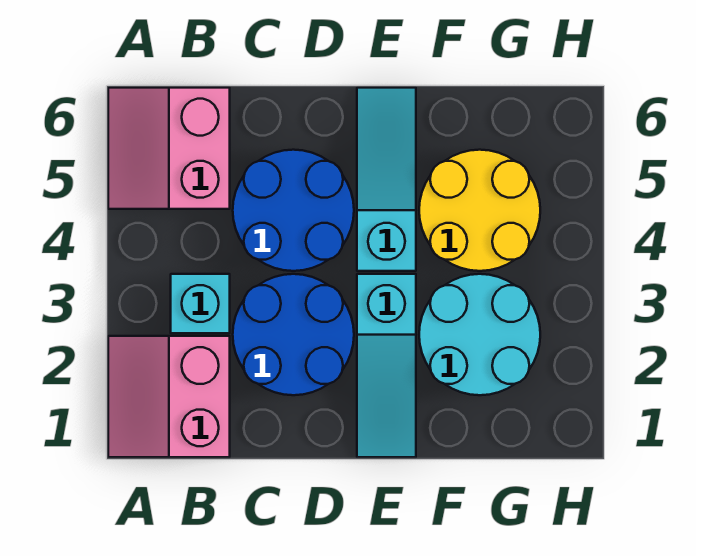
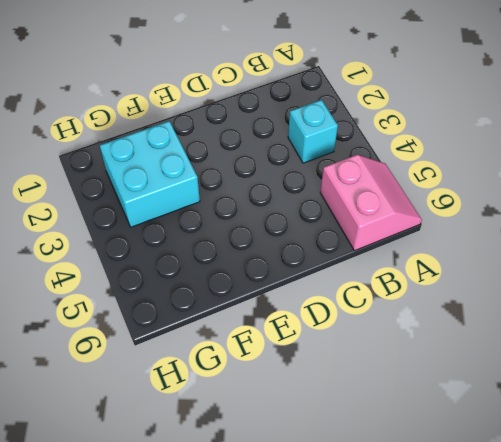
cyan 2x2 brick [100,121,200,227] -> cyan 2x2 round brick [419,274,540,395]
none -> pink 2x2 slope [108,336,230,457]
none -> blue 2x2 round brick [233,274,354,395]

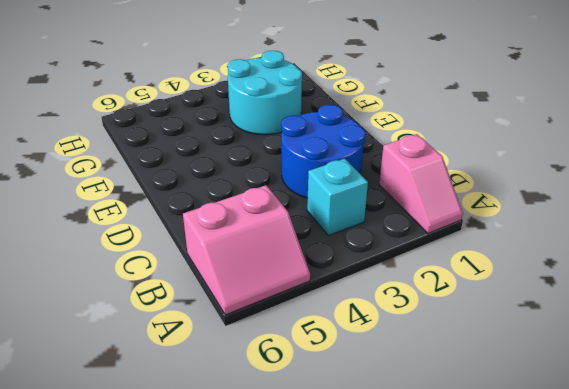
pink 1x2 slope [379,134,463,233] -> pink 2x2 slope [108,336,230,457]
none -> blue 2x2 round brick [233,150,354,271]
none -> cyan 1x3 slope [357,274,416,457]

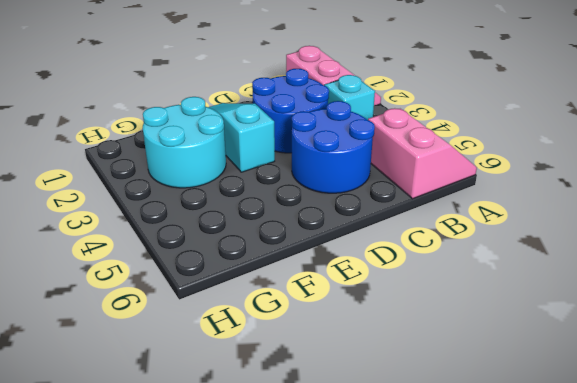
none -> cyan 1x3 slope [357,88,416,271]
none -> yellow 2x2 round brick [419,150,540,271]

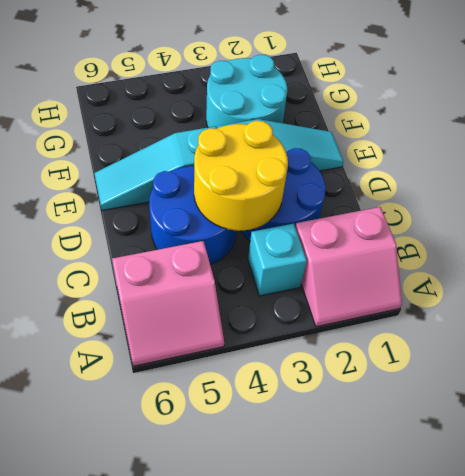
yellow 2x2 round brick [194,121,288,231] -> yellow 2x2 round brick moved to [419,150,540,271]

